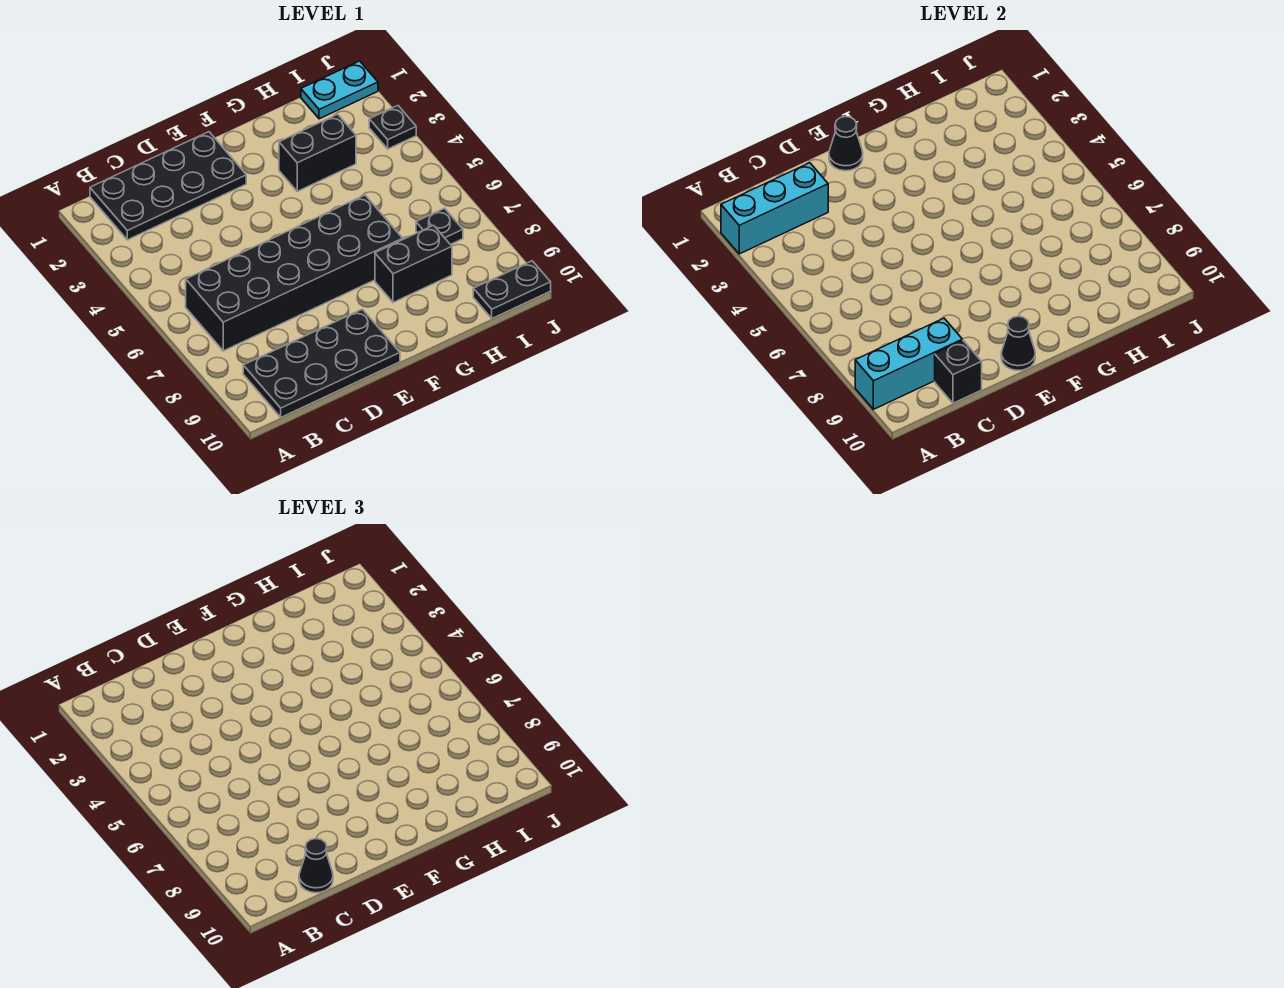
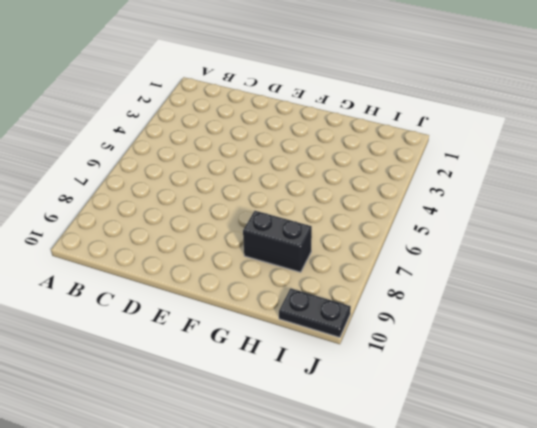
none -> black 2x4 plate [90,132,246,240]
none -> black 2x6 brick [186,195,403,351]
none -> black 2x4 plate [243,309,400,417]

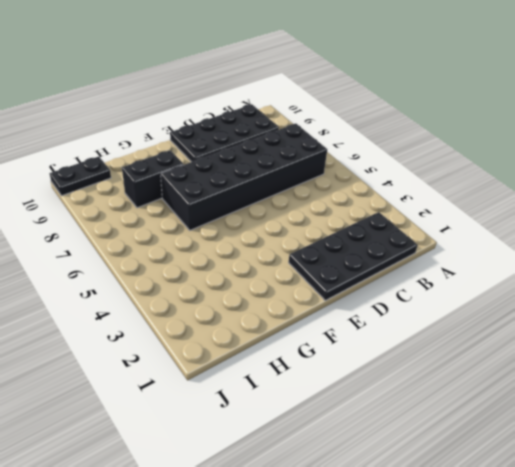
none -> black 1x2 brick [279,114,356,191]
none -> cyan 1x2 plate [301,61,378,119]
none -> black 1x1 plate [416,208,463,245]

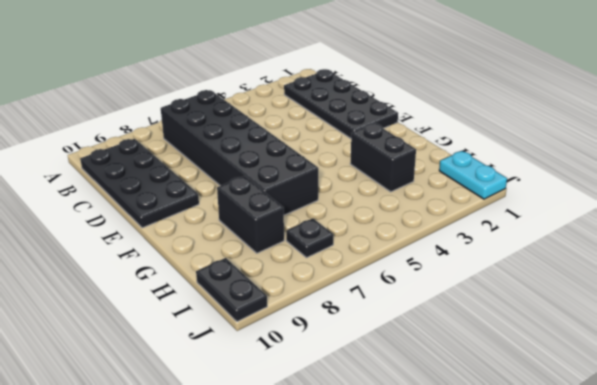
none -> black 1x1 plate [369,106,416,149]
none -> cyan 1x3 brick [721,163,828,254]
none -> cyan 1x3 brick [855,318,962,409]

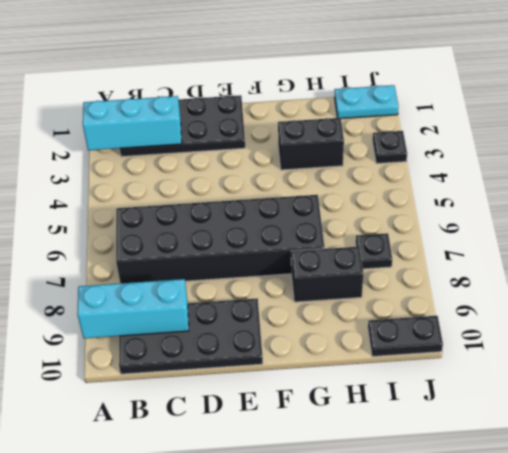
none -> black 1x1 brick [935,340,982,403]
none -> black 1x1 cone [829,117,863,171]
none -> black 1x1 cone [1001,316,1035,370]

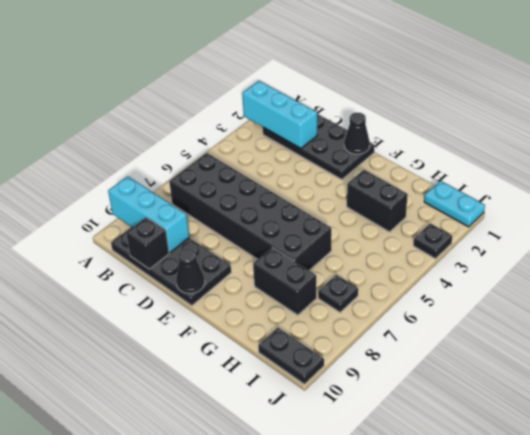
none -> black 1x1 cone [299,839,333,893]

